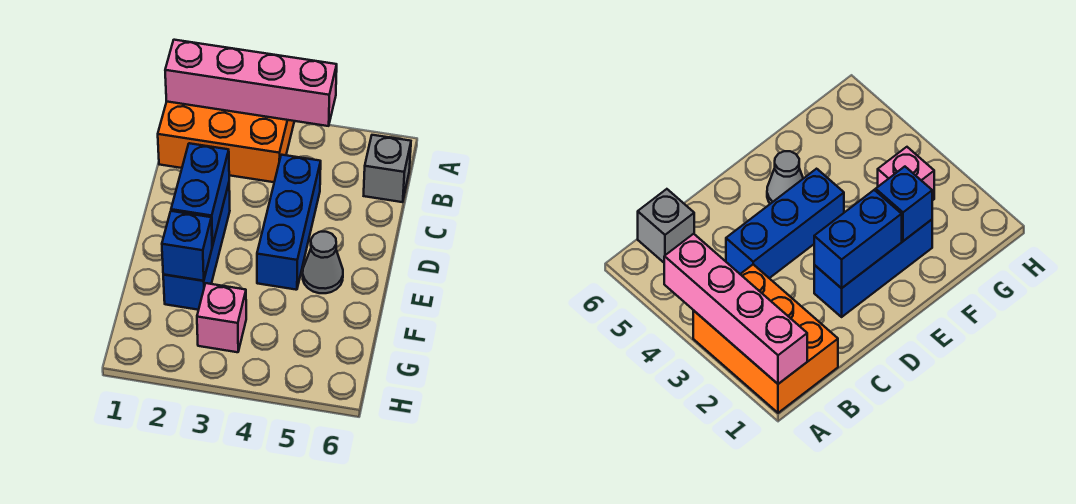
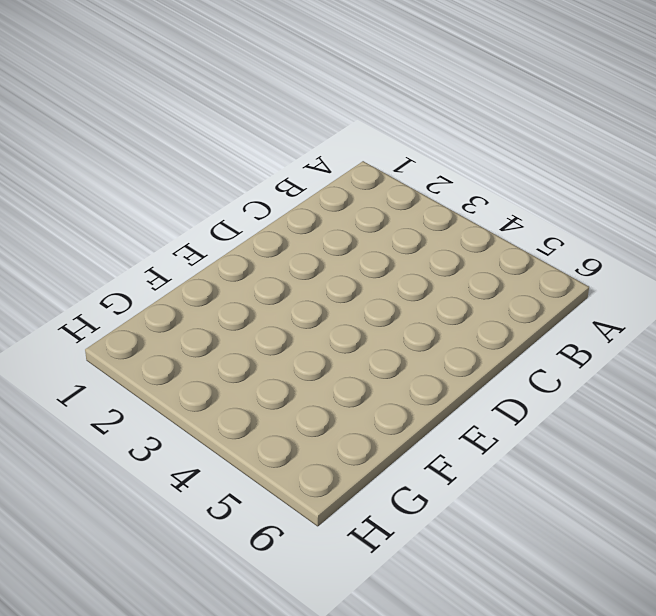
none -> orange 2x3 brick [158,102,294,182]
none -> grey 1x1 brick [364,135,411,202]

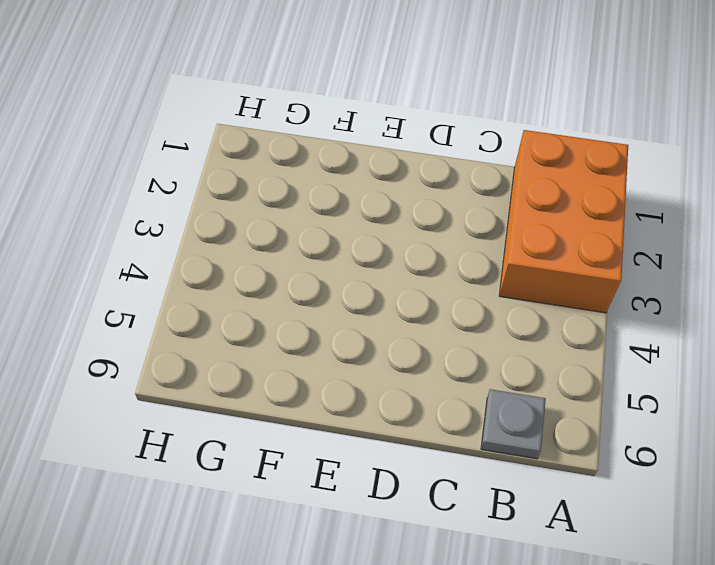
grey 1x1 plate [481,389,546,459] -> grey 1x1 brick [364,135,411,202]
none -> blue 1x3 brick [257,155,321,290]
none -> blue 1x3 brick [163,184,230,310]

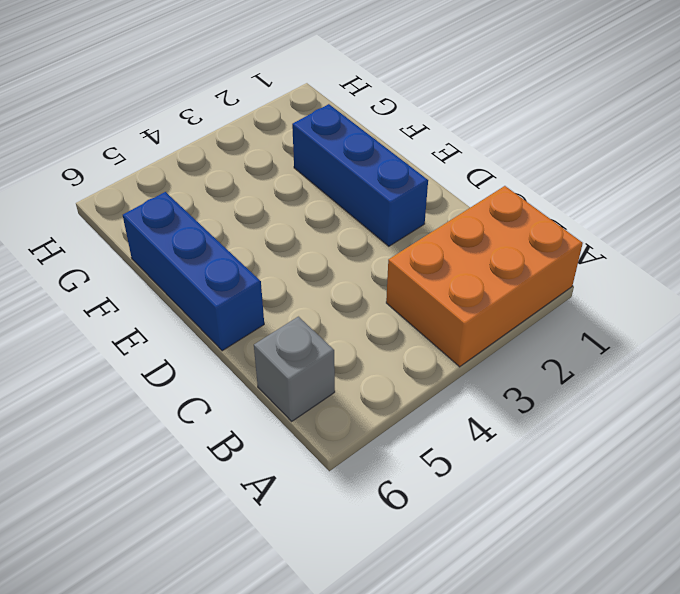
blue 1x3 brick [123,192,264,351] -> blue 1x3 brick moved to [257,155,321,290]
none -> grey 1x1 cone [303,232,343,293]
none -> pink 1x1 brick [197,283,246,352]

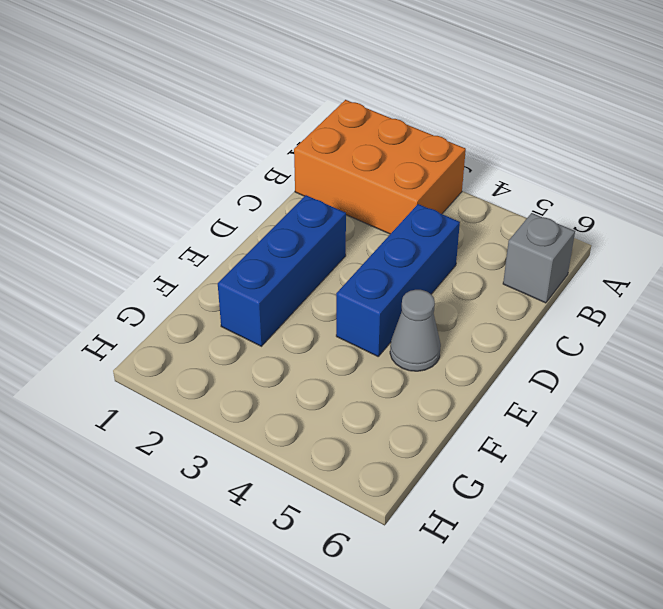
none -> pink 1x1 brick [197,283,246,352]
none -> pink 1x4 brick [165,40,337,126]

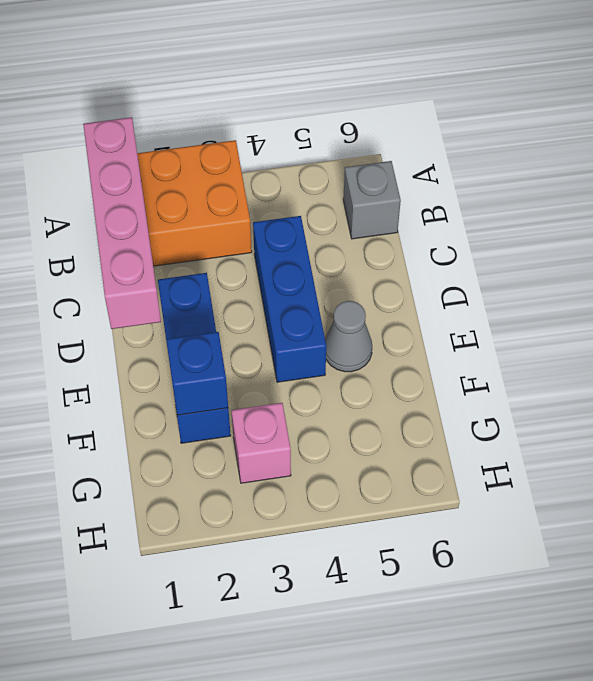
pink 1x4 brick [83,117,161,329] -> pink 1x4 brick turned to [165,40,337,126]
none -> blue 1x2 brick [171,143,229,246]

